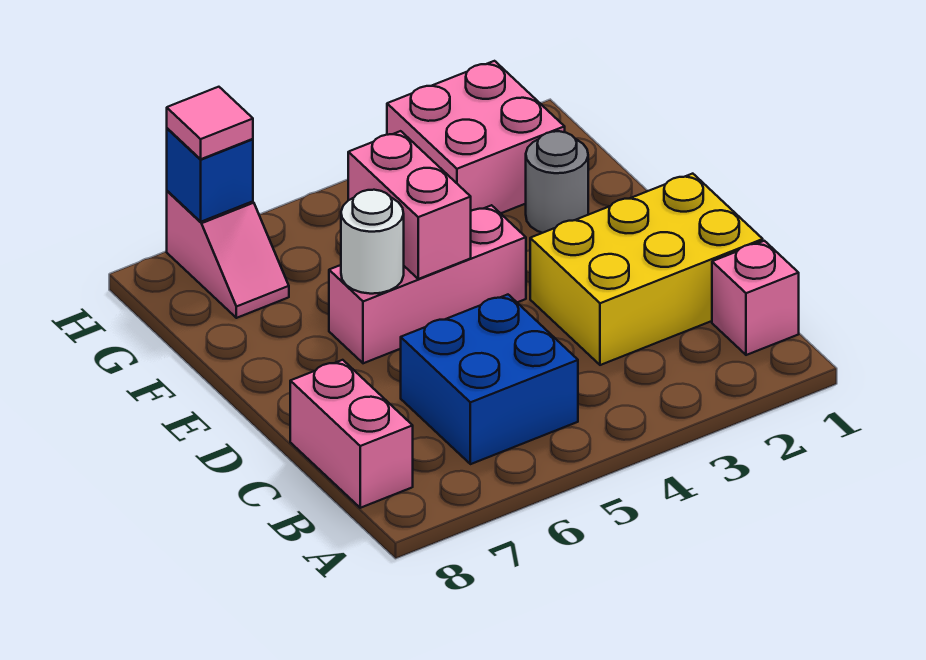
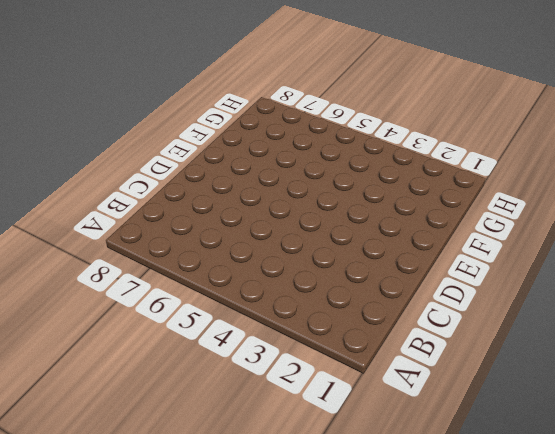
none -> pink 1x1 brick [712,241,799,355]
none -> blue 2x2 brick [401,295,578,464]
none -> pink 1x2 brick [290,360,413,508]

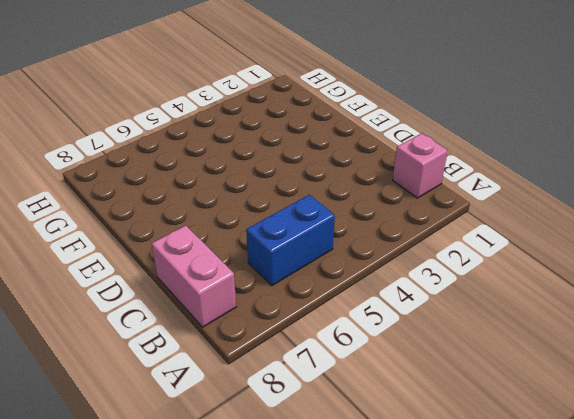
blue 1x2 brick [246,195,335,285] -> blue 2x2 brick [401,295,578,464]
none -> yellow 2x3 brick [530,174,763,365]
none -> pink 1x3 brick [329,205,526,363]
none -> grey 1x1 round brick [526,131,588,233]

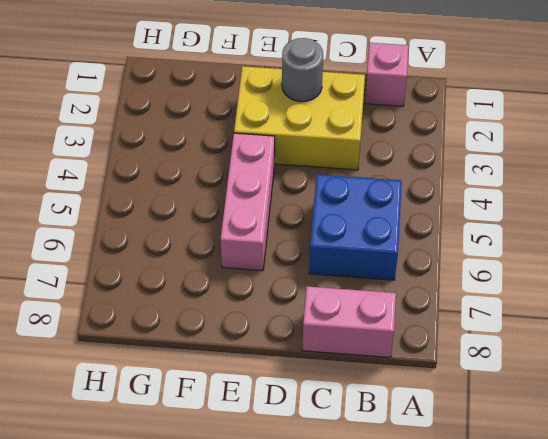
yellow 2x3 brick [234,66,365,170] -> yellow 2x3 brick turned to [530,174,763,365]
grey 1x1 round brick [282,38,323,102] -> grey 1x1 round brick moved to [526,131,588,233]
none -> pink 2x2 brick [387,61,565,213]
none -> pink 1x2 slope [167,191,289,318]
none -> pink 1x2 brick [348,131,471,279]

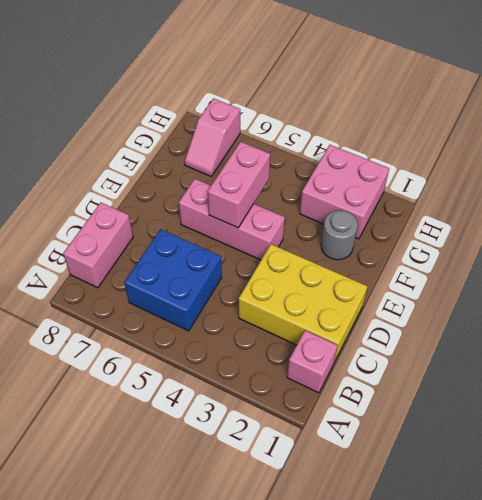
none -> white 1x1 round brick [341,190,404,294]
none -> blue 1x1 brick [167,128,253,222]
none -> pink 1x1 tile [167,87,253,159]

